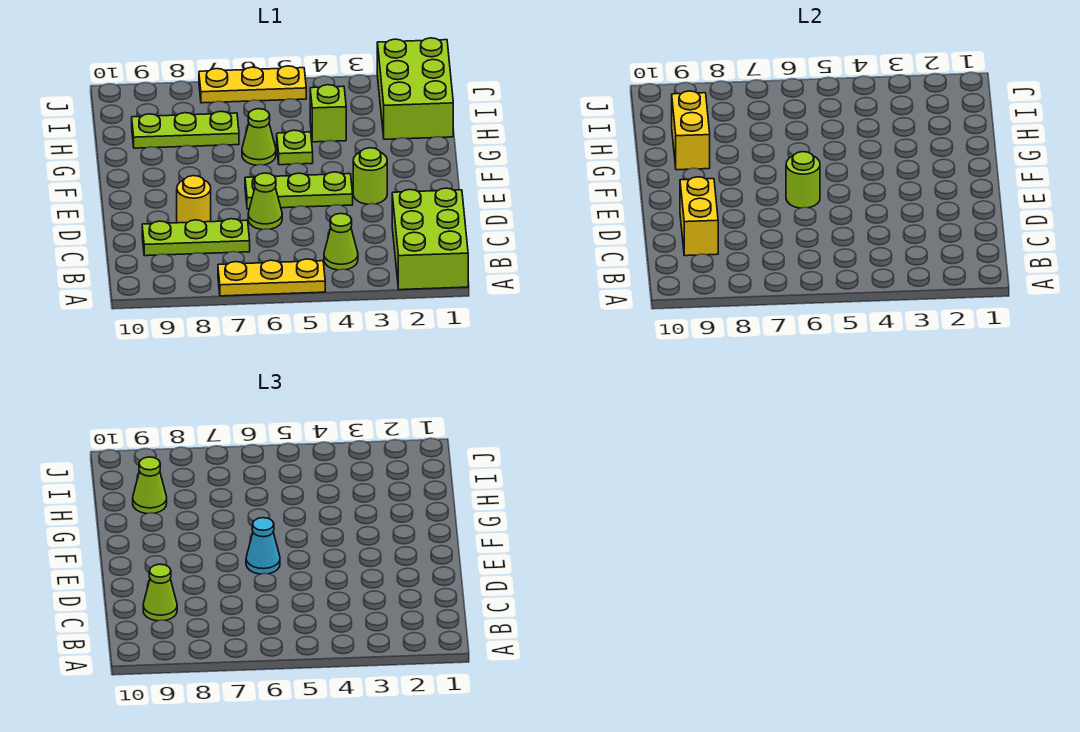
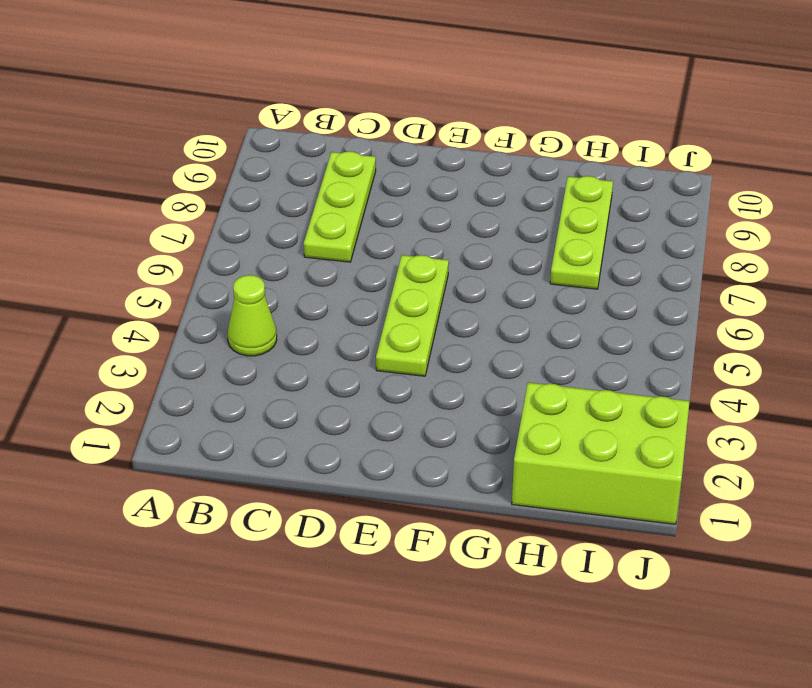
none -> lime 2x3 brick [392,188,468,290]
none -> yellow 1x3 plate [218,259,325,296]
none -> lime 1x1 cone [248,173,282,230]

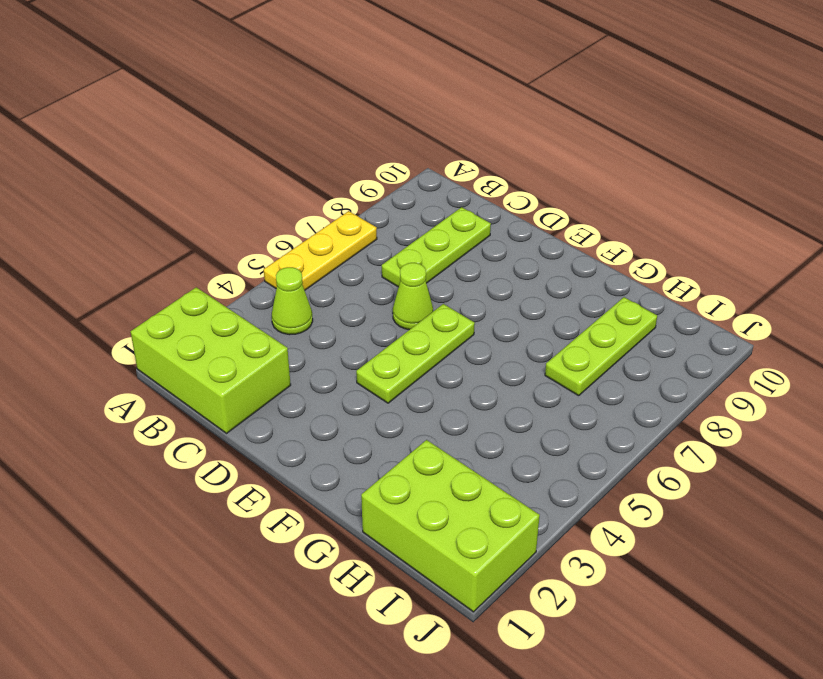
none -> yellow 1x1 round brick [177,176,211,223]
none -> lime 1x1 round brick [353,148,387,204]
none -> lime 1x1 plate [277,130,313,165]

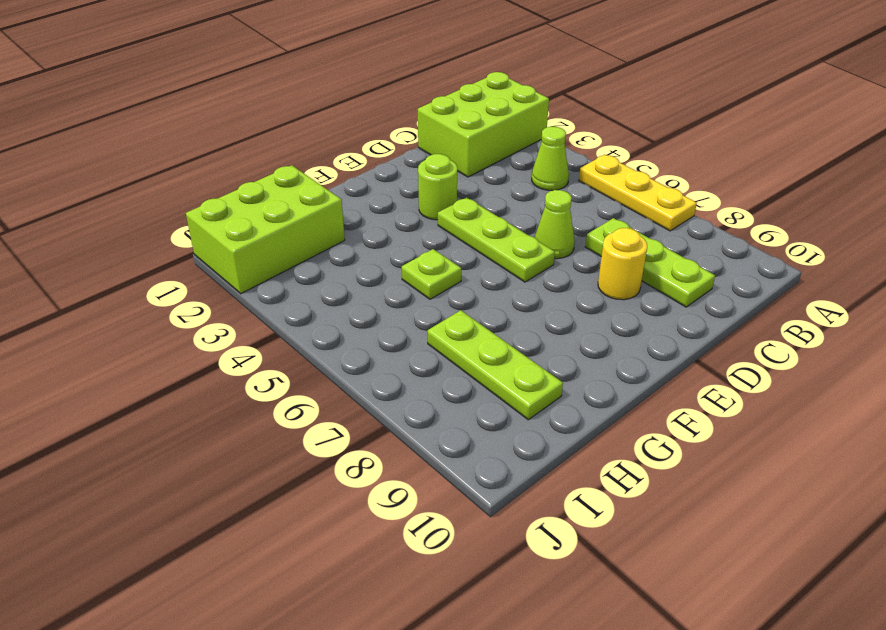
none -> lime 1x1 cone [242,109,276,165]
none -> lime 1x1 brick [310,85,346,142]
none -> yellow 1x3 plate [199,66,306,103]

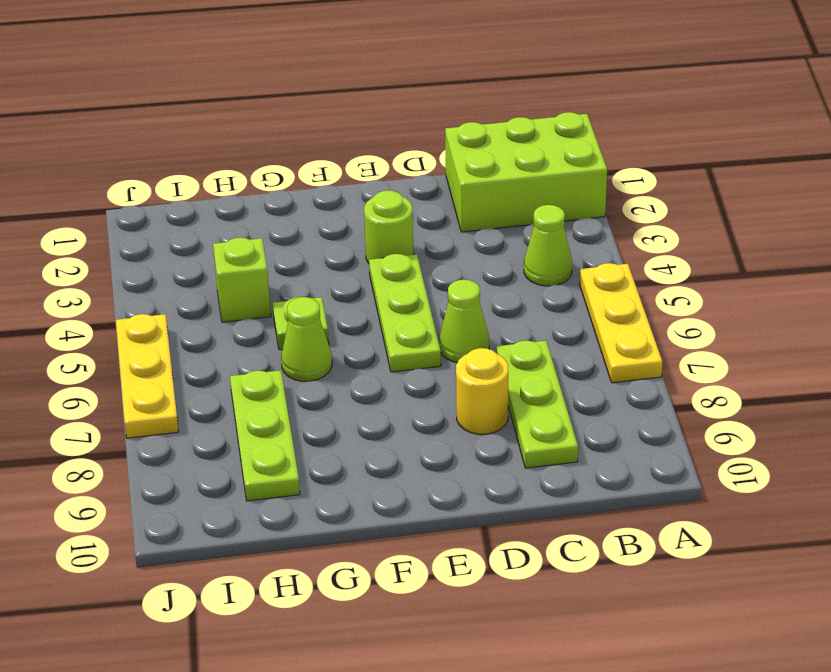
none -> lime 2x3 brick [377,38,453,139]
none -> yellow 1x2 brick [680,177,718,256]
none -> lime 1x1 round brick [786,152,820,208]

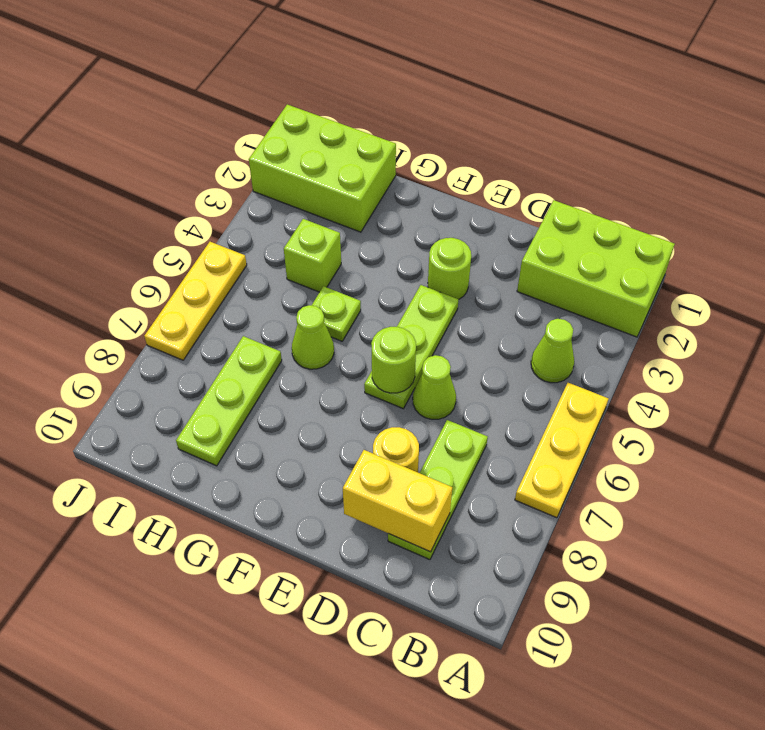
none -> yellow 1x2 brick [672,91,710,170]
none -> lime 1x1 cone [143,564,177,621]
none -> cyan 1x1 cone [246,518,280,574]

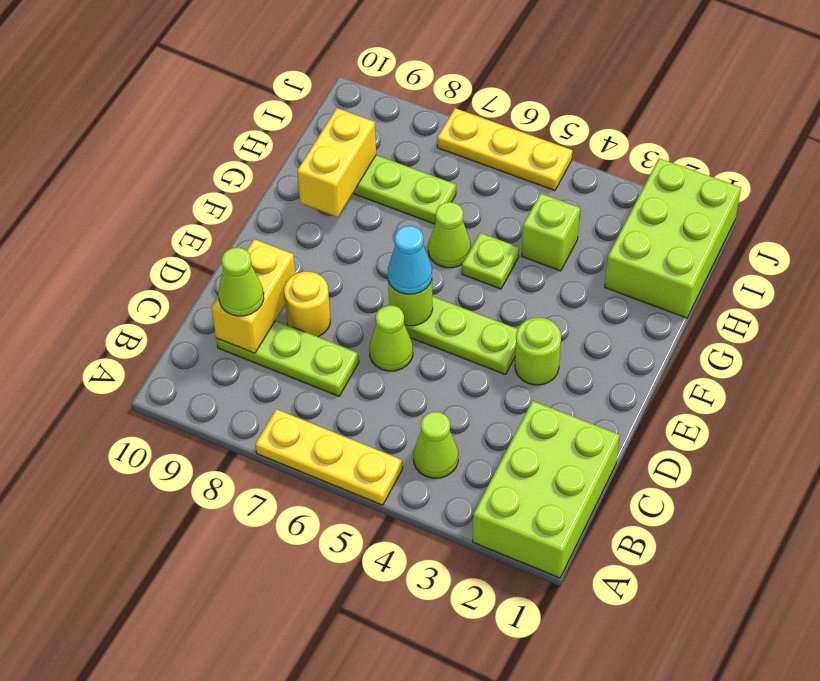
none -> lime 1x1 cone [133,457,167,514]

